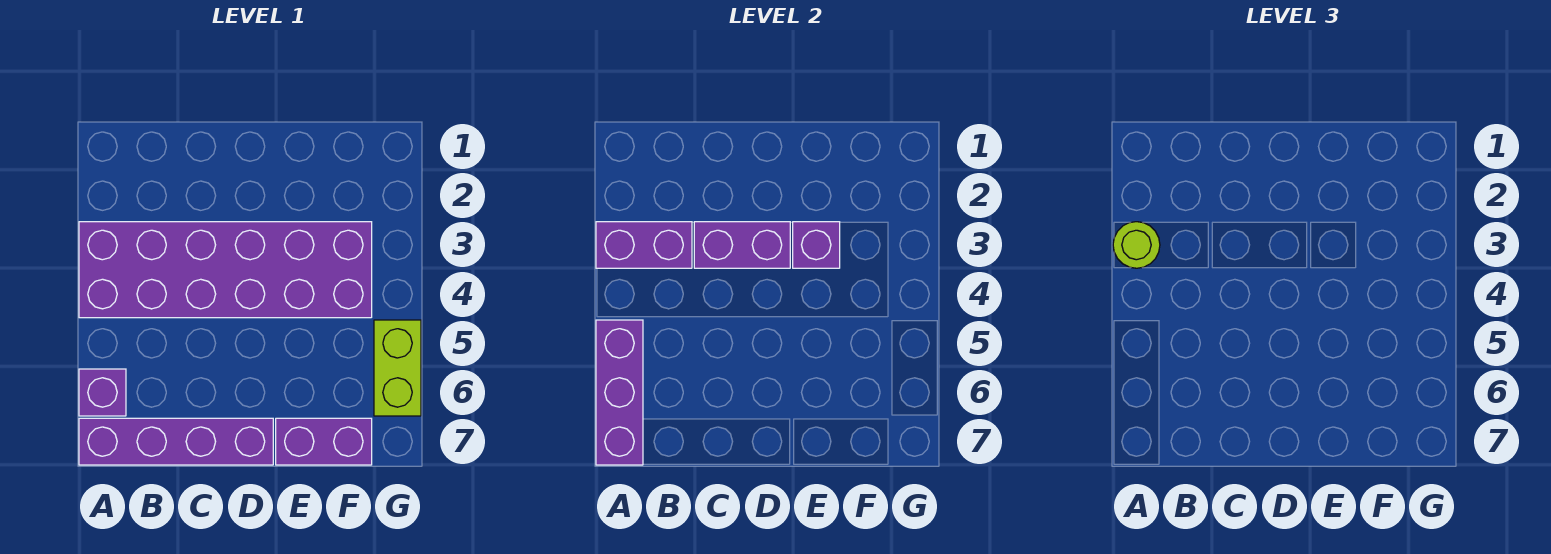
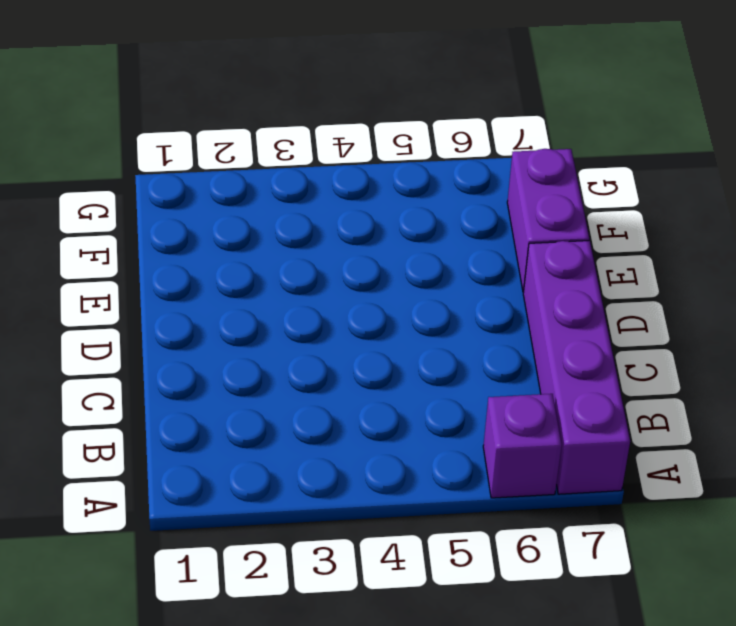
none -> purple 2x6 brick [79,222,372,318]
none -> lime 1x2 brick [374,320,421,416]

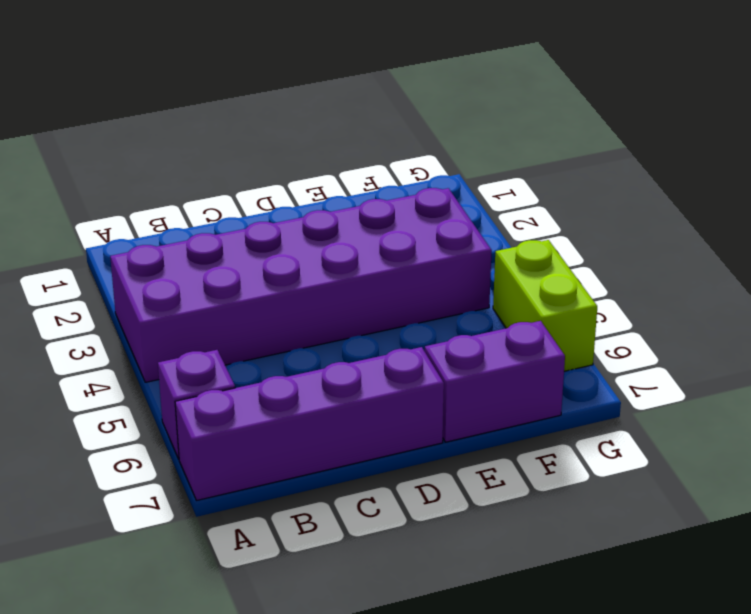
none -> purple 1x2 brick [596,222,692,268]
none -> purple 1x3 brick [596,320,643,465]

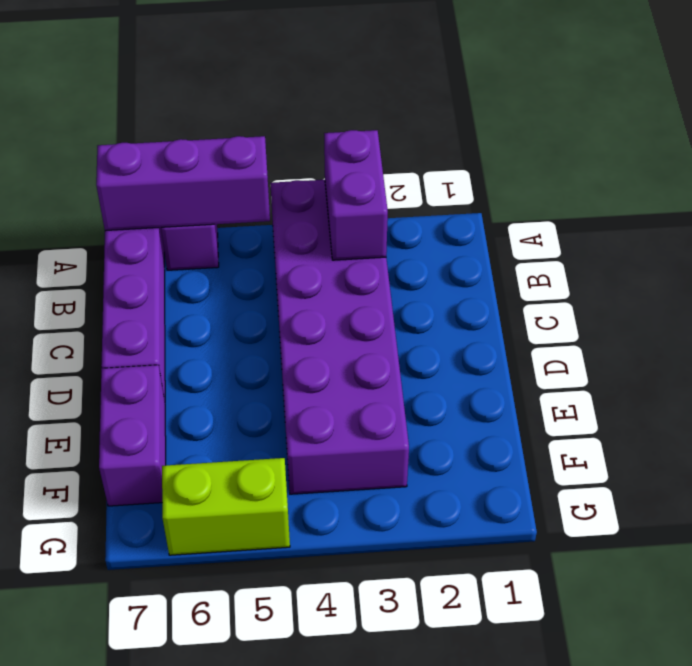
none -> purple 1x2 brick [694,222,790,268]
none -> purple 1x1 brick [793,222,840,268]

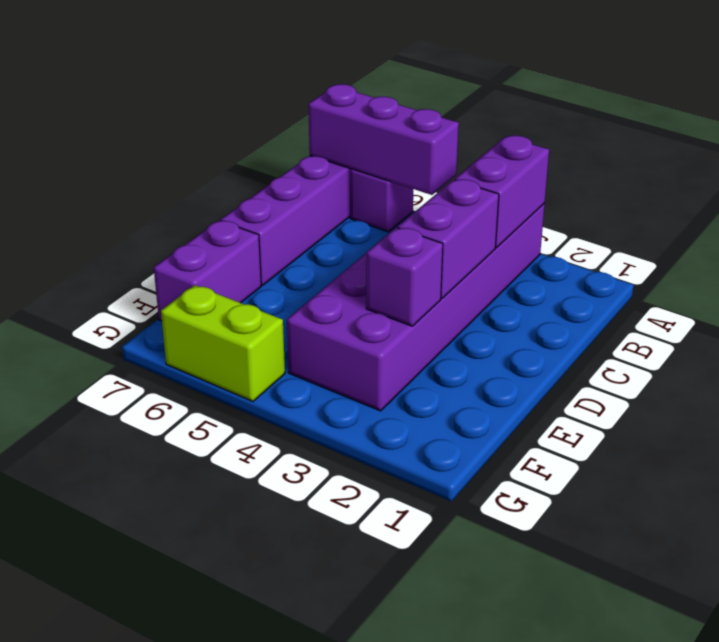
none -> lime 1x1 round brick [1113,222,1160,268]

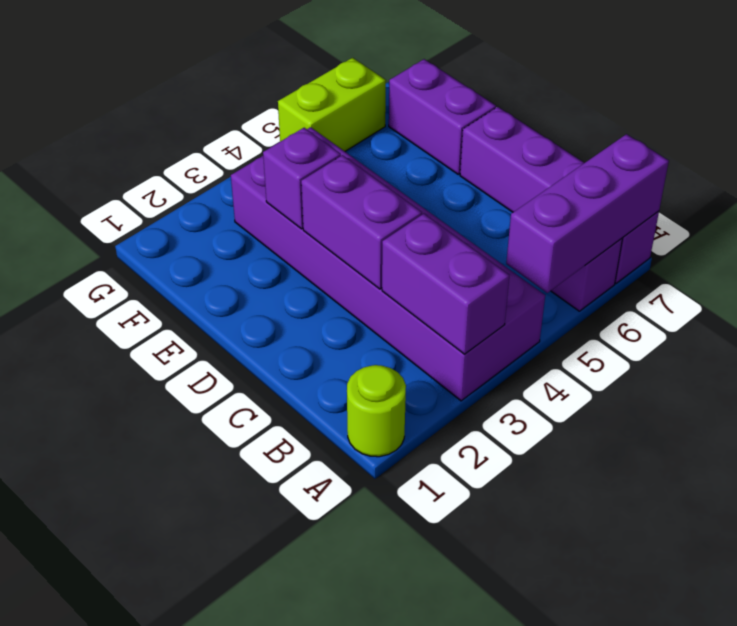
lime 1x1 round brick [347,365,406,457] -> lime 1x1 round brick moved to [1113,222,1160,268]

